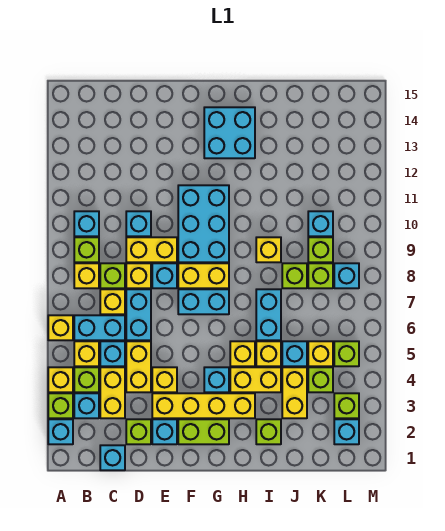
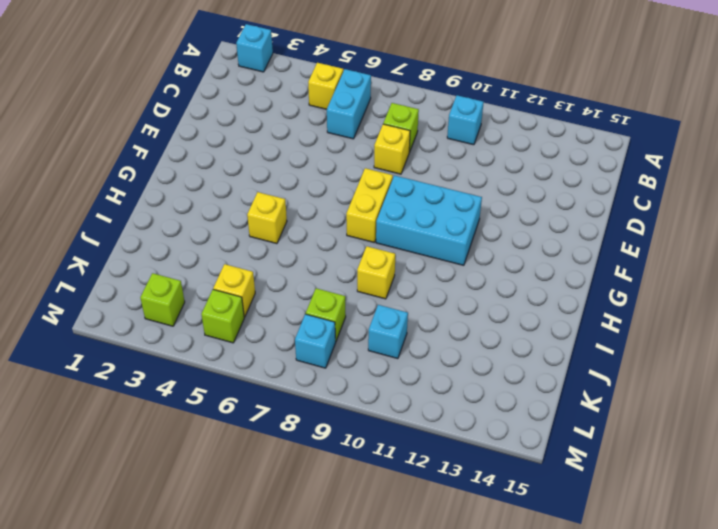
none -> lime 1x1 brick [48,393,73,418]
none -> yellow 1x1 brick [48,367,73,392]
none -> yellow 1x1 brick [48,315,73,340]
none -> cyan 1x1 brick [74,393,99,418]

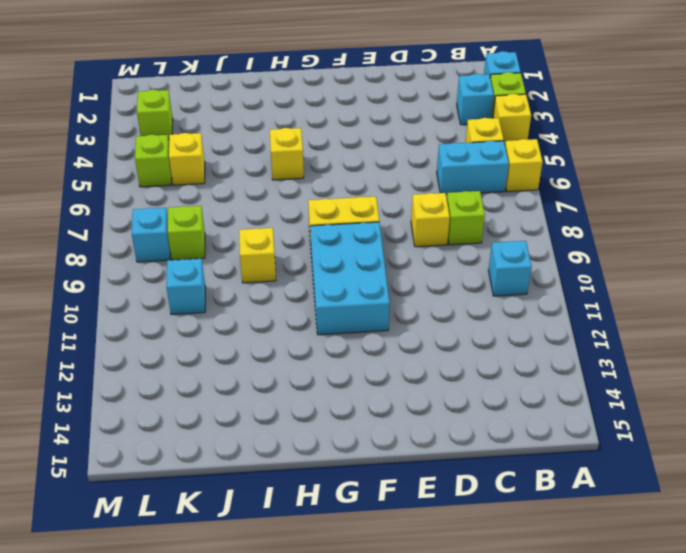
none -> lime 1x1 brick [74,367,99,392]
none -> yellow 1x1 brick [74,263,99,288]
none -> lime 1x1 brick [74,237,99,262]
none -> cyan 1x1 brick [100,445,125,470]

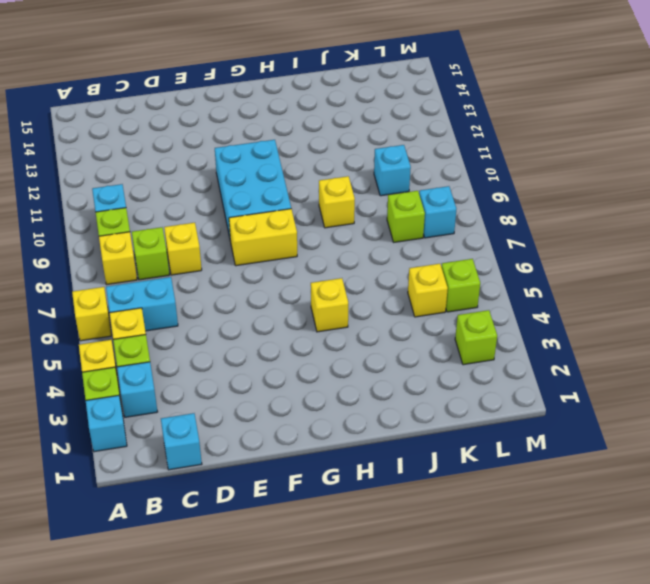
none -> yellow 1x2 brick [100,367,125,418]
none -> cyan 1x1 brick [100,341,125,366]
none -> yellow 1x1 brick [100,289,125,314]
none -> lime 1x1 brick [126,419,151,444]

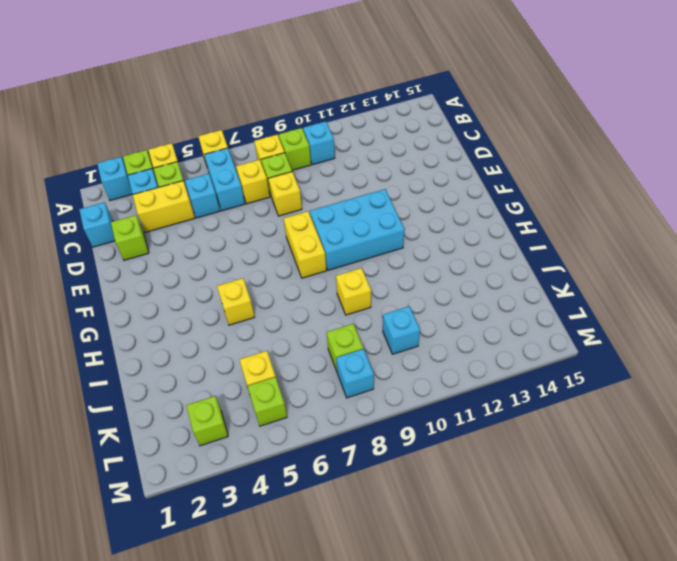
none -> yellow 1x1 brick [74,341,99,366]
none -> yellow 1x2 brick [126,341,151,392]
none -> cyan 1x2 brick [126,289,151,340]
none -> yellow 1x2 brick [126,237,177,262]

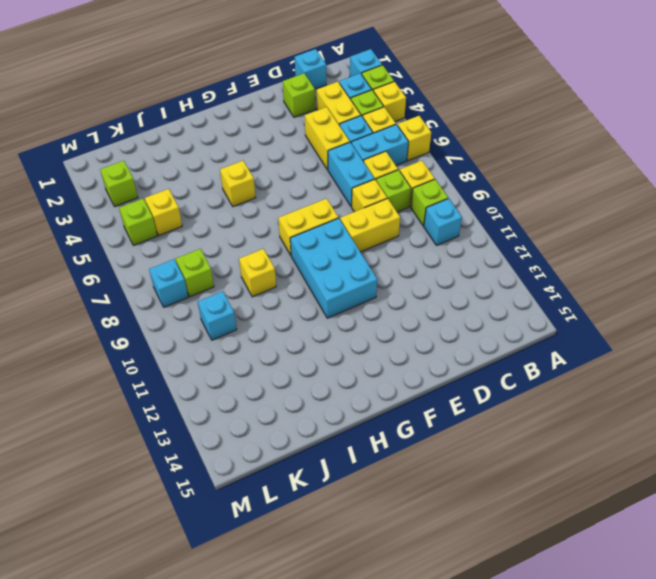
none -> cyan 1x1 brick [126,211,151,236]
none -> cyan 1x1 brick [152,419,177,444]
none -> yellow 1x4 brick [152,393,255,418]
none -> yellow 1x1 brick [152,367,177,392]

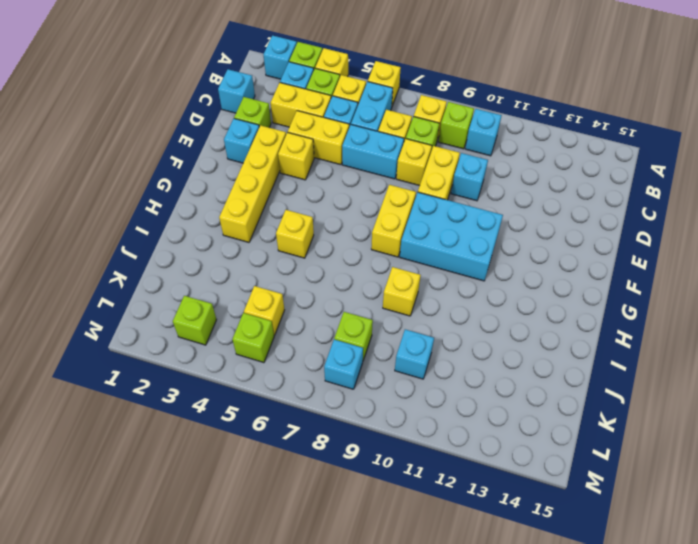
none -> cyan 1x1 brick [152,263,177,288]
none -> lime 1x2 brick [178,419,229,444]
none -> cyan 1x2 brick [178,289,229,314]
none -> cyan 1x1 brick [204,367,229,392]

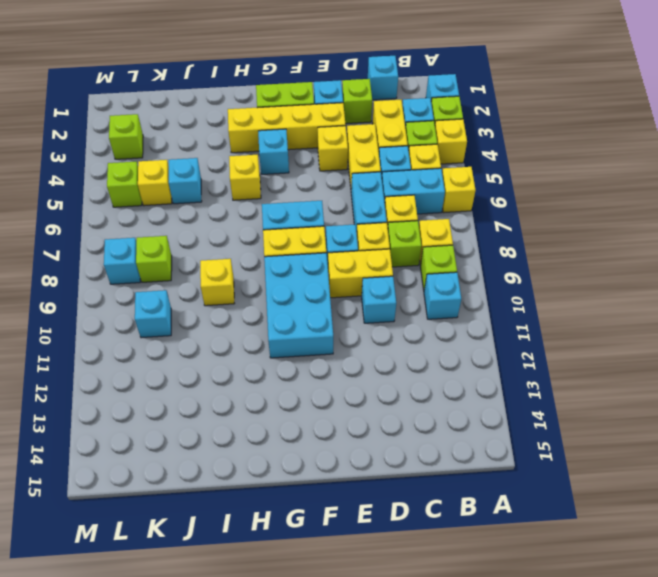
none -> cyan 2x2 brick [204,107,255,158]
none -> yellow 1x2 brick [230,367,281,392]
none -> lime 1x1 brick [256,419,281,444]
none -> yellow 1x1 brick [256,341,281,366]

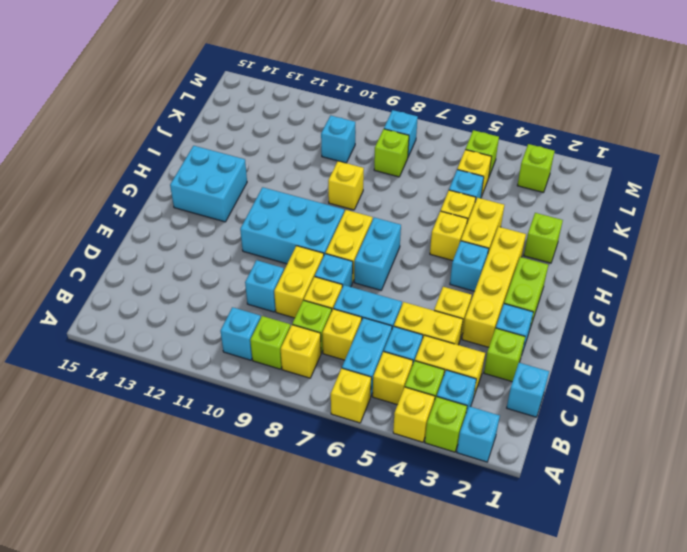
none -> cyan 1x2 brick [256,289,281,340]
none -> yellow 1x2 brick [282,367,307,418]
none -> lime 1x1 brick [282,263,307,288]
none -> lime 1x1 brick [308,367,333,392]

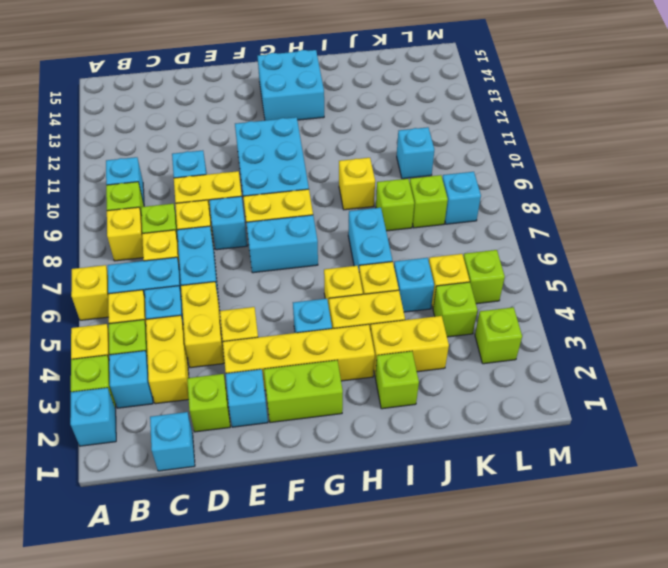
yellow 1x2 brick [370,316,449,376] -> yellow 1x2 brick turned to [282,367,307,418]
none -> lime 1x1 brick [308,237,333,262]
none -> cyan 1x1 brick [334,419,359,444]

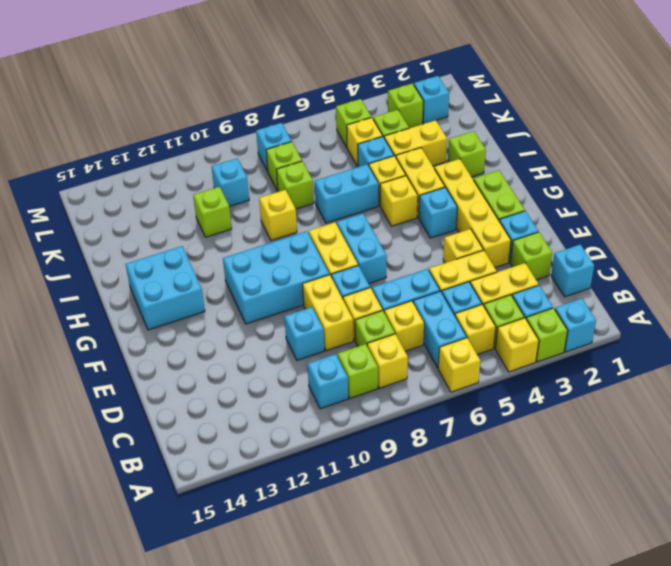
lime 1x1 brick [193,187,232,237] -> lime 1x1 brick moved to [308,237,333,262]

